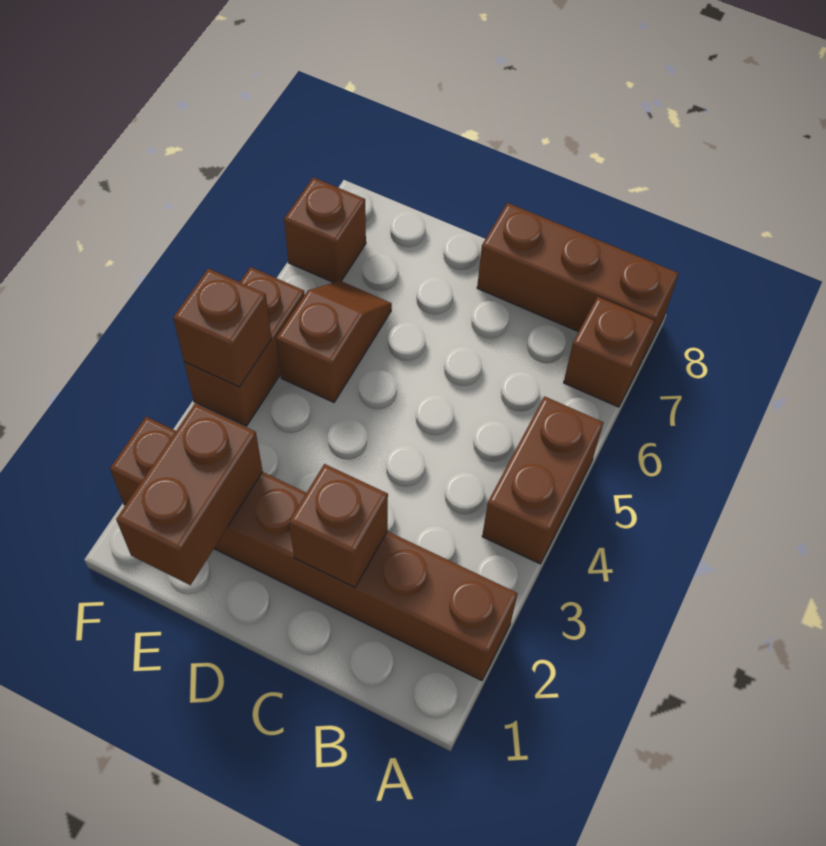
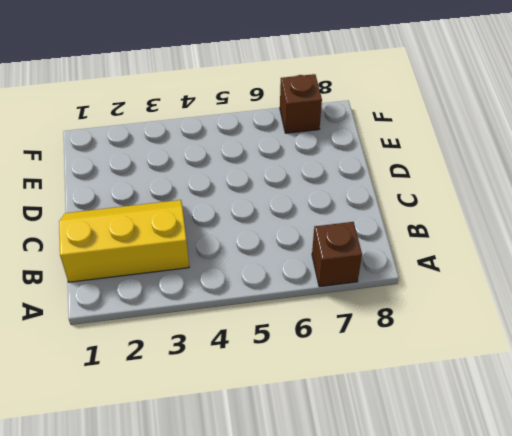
yellow 2x3 slope [59,200,189,282] -> brown 1x6 brick [110,417,518,681]
none -> brown 1x2 brick [482,396,604,564]
none -> brown 1x3 brick [477,203,679,358]

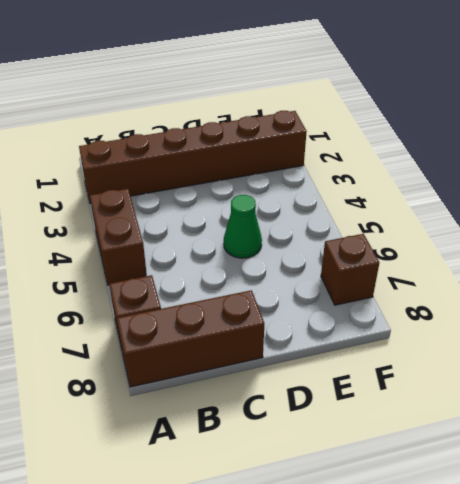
green 1x1 cone [224,195,262,258] -> none
none -> brown 1x2 slope [276,281,392,402]
none -> brown 1x2 brick [184,267,305,426]

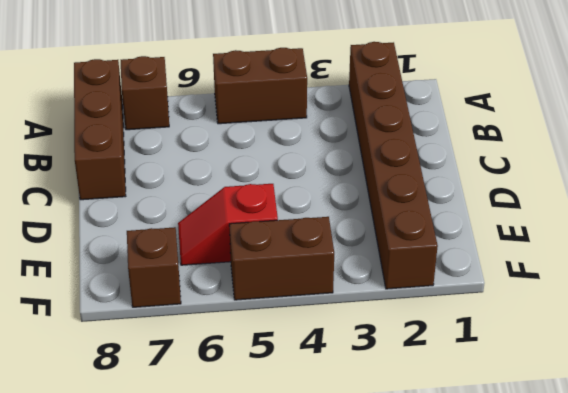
red 1x2 slope [178,184,278,265] -> brown 1x2 slope [276,281,392,402]
none -> brown 1x1 brick [289,464,388,587]
none -> brown 1x2 brick [116,403,263,585]

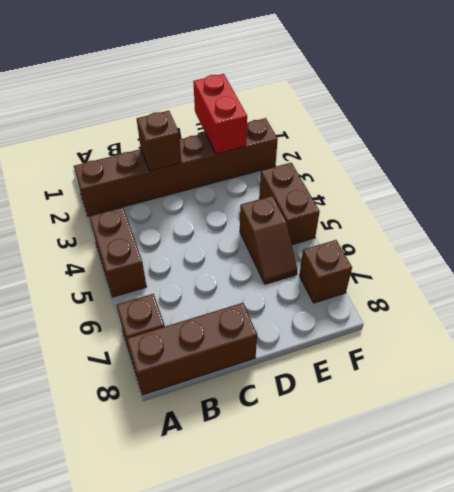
red 1x2 brick [193,74,247,154] -> brown 1x2 brick [116,403,263,585]
none -> brown 1x1 brick [173,268,272,387]

